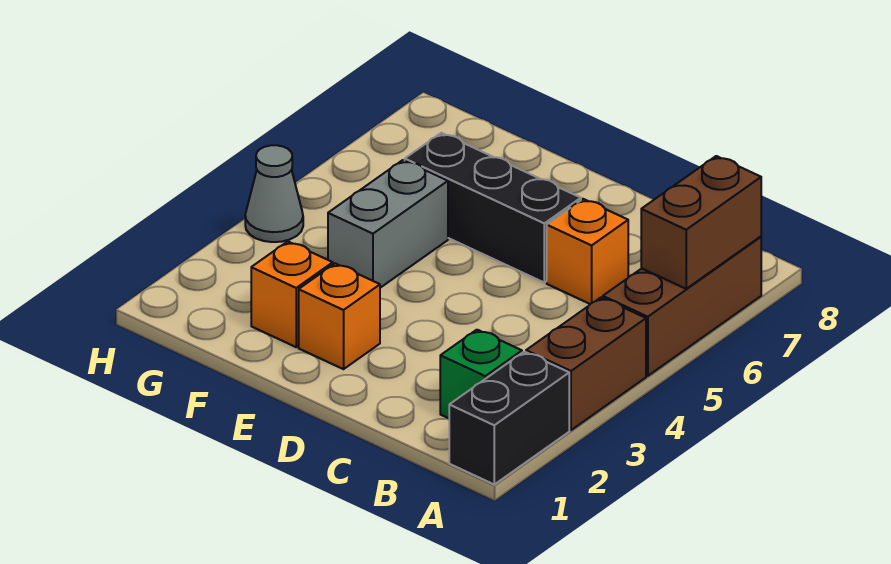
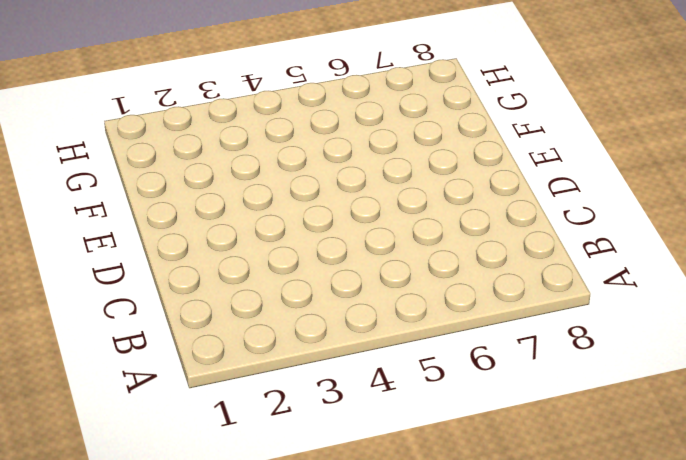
none -> black 1x2 brick [449,352,569,484]
none -> brown 1x2 brick [526,297,646,430]

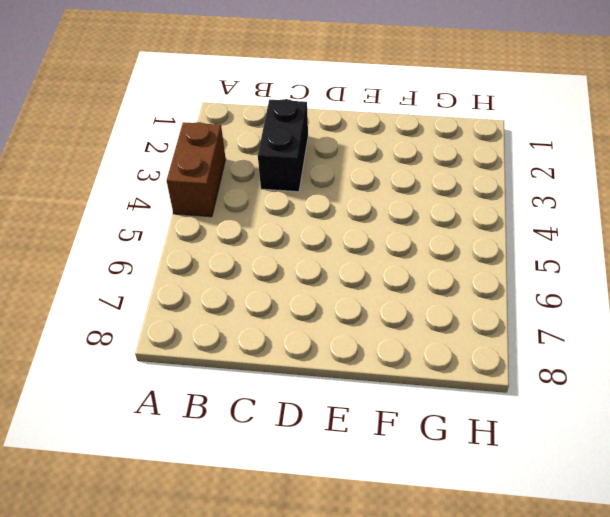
black 1x2 brick [258,99,308,192] -> black 1x2 brick moved to [449,352,569,484]
none -> brown 1x3 brick [603,237,761,376]
none -> green 1x1 brick [440,330,522,418]

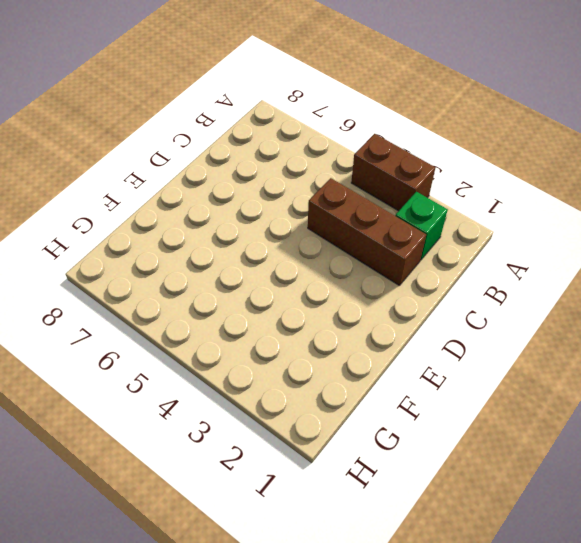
brown 1x3 brick [308,178,426,286] -> brown 1x3 brick moved to [603,237,761,376]
none -> black 1x2 brick [449,352,569,484]
none -> orange 1x1 brick [547,199,628,304]

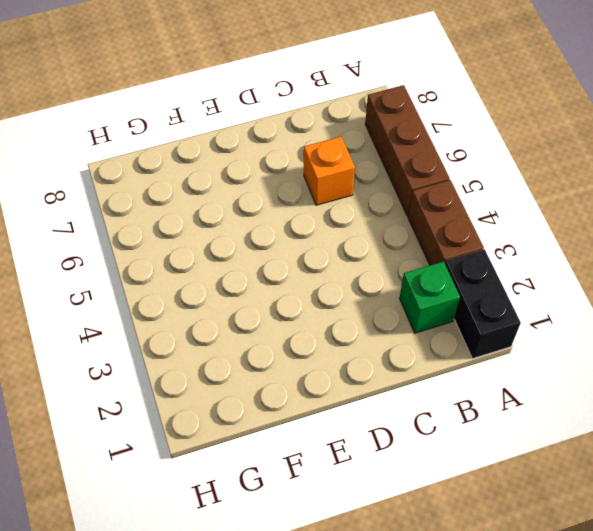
none -> black 1x3 brick [405,133,581,283]
none -> orange 1x1 brick [299,264,380,369]

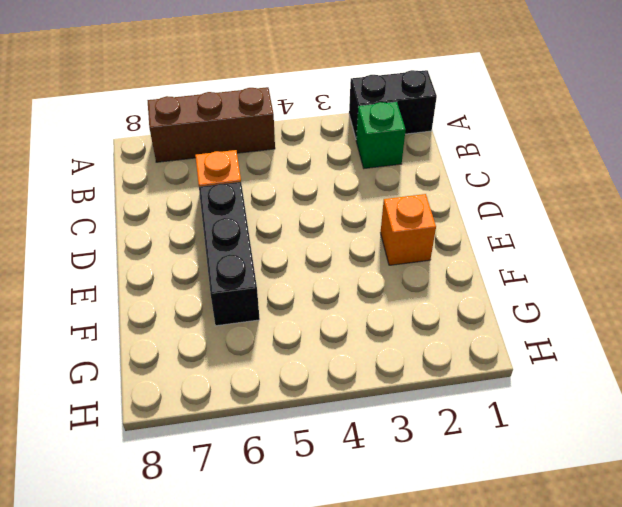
none -> brown 1x2 brick [526,297,646,430]
none -> orange 1x1 brick [251,241,333,347]

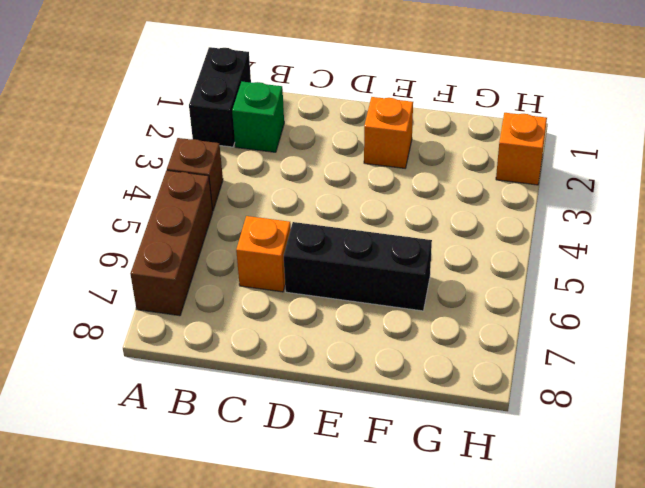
brown 1x1 brick [167,138,223,210] -> brown 1x2 brick [526,297,646,430]
orange 1x1 brick [496,113,547,185] -> orange 1x1 brick moved to [251,241,333,347]
none -> grey 1x2 brick [328,160,448,288]
none -> grey 1x1 cone [245,145,303,242]

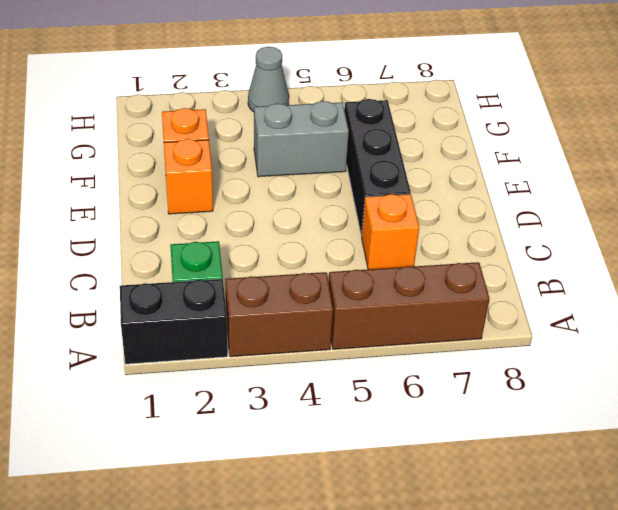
none -> brown 1x2 brick [641,156,761,289]

